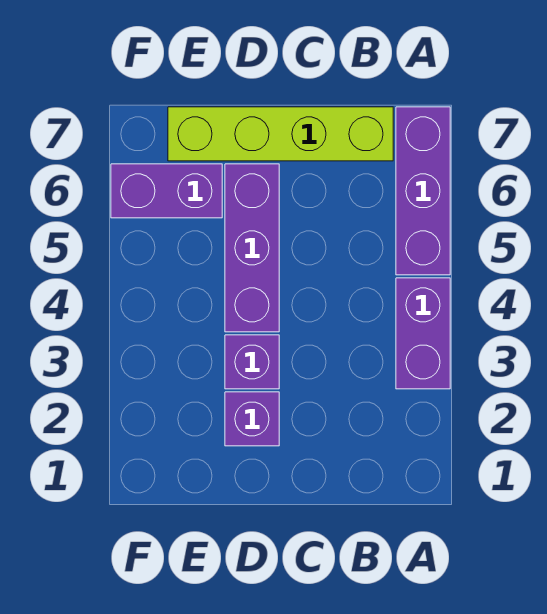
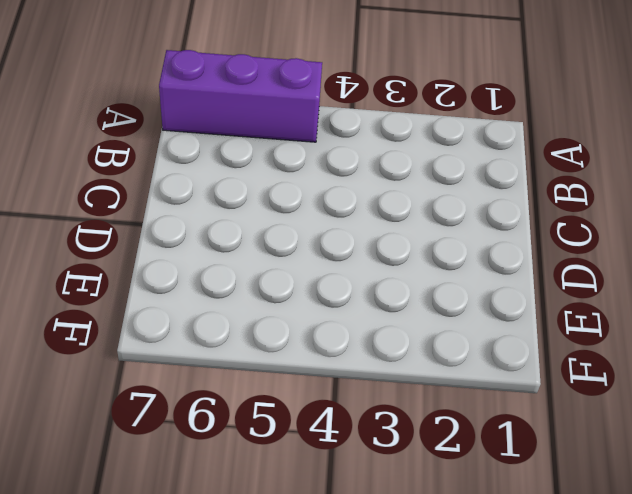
none -> purple 1x2 brick [396,278,450,389]
none -> lime 1x4 brick [168,107,393,161]

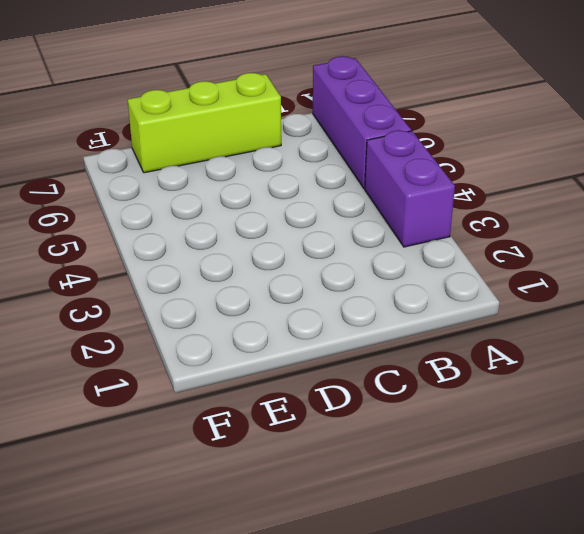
lime 1x3 brick [128,73,281,173] -> lime 1x4 brick [168,107,393,161]
none -> purple 1x1 brick [225,392,279,446]
none -> purple 1x1 brick [225,335,279,389]

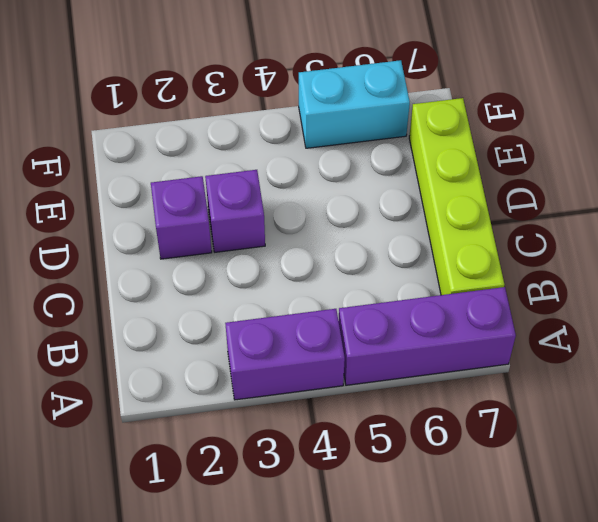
cyan 1x2 brick [299,60,410,148] -> purple 1x2 brick [111,164,222,218]
none -> purple 1x3 brick [225,164,279,332]

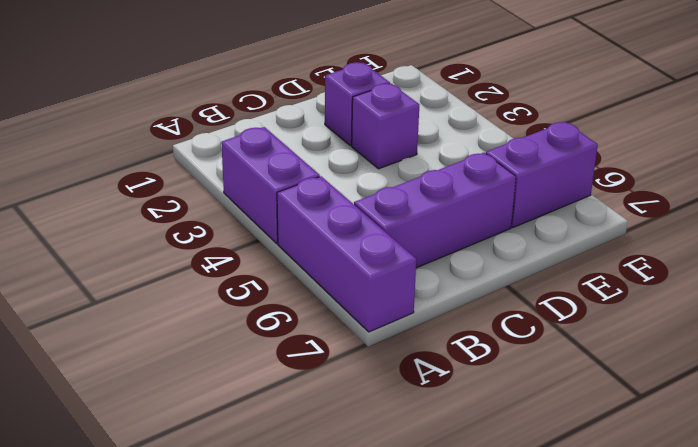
purple 1x3 brick [354,153,516,268] -> purple 1x3 brick turned to [225,164,279,332]
none -> lime 1x4 brick [168,107,393,161]

